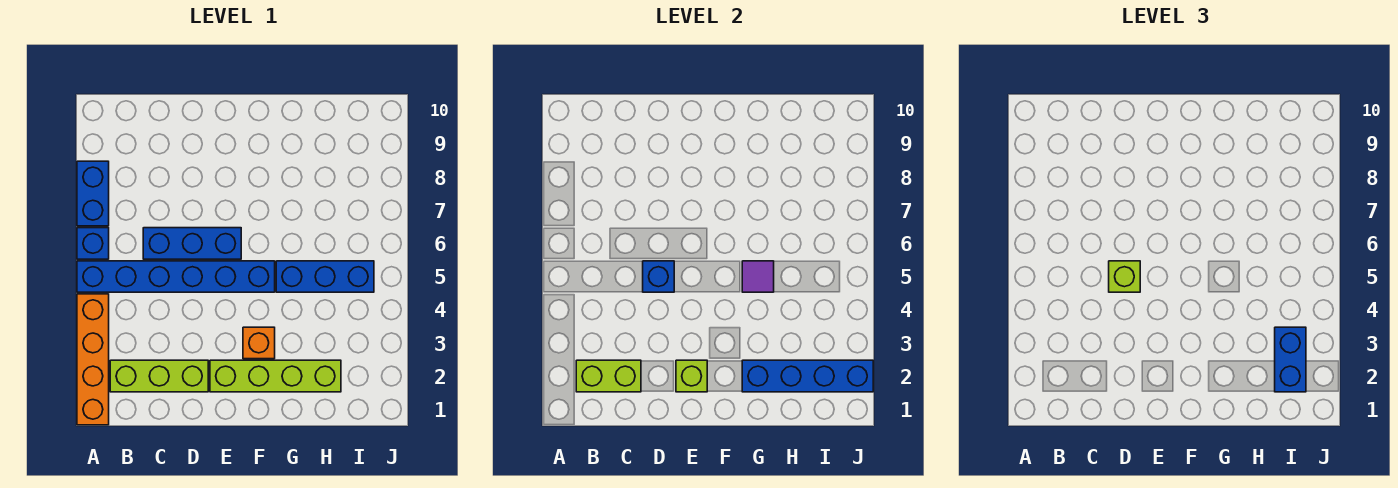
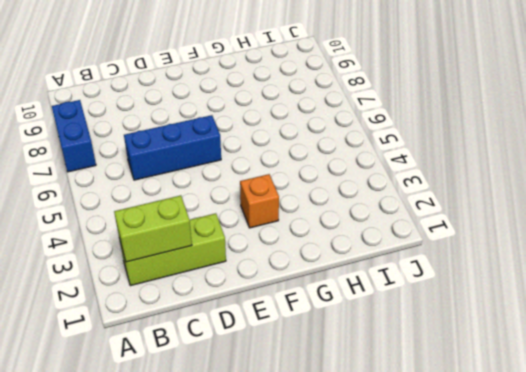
none -> orange 1x4 brick [77,294,109,425]
none -> blue 1x6 brick [77,261,275,292]
none -> blue 1x1 brick [77,228,109,259]

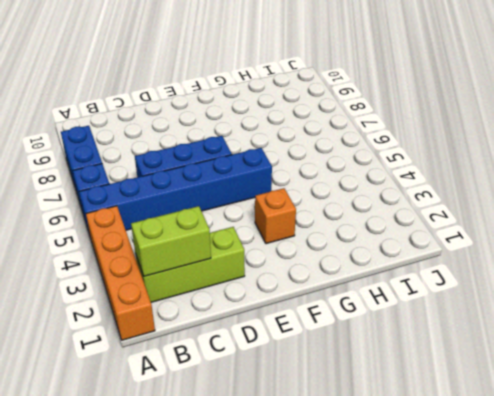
none -> lime 1x4 brick [210,360,341,392]
none -> blue 1x3 brick [276,261,374,292]
none -> blue 1x1 brick [643,261,674,292]

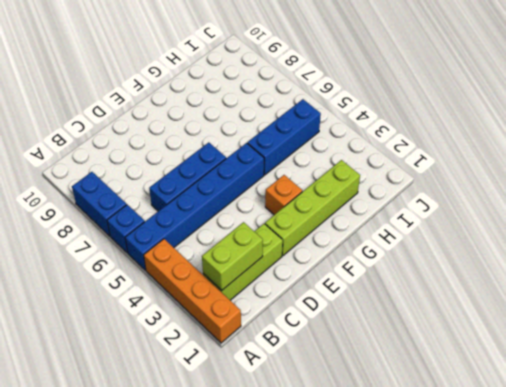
none -> blue 1x1 brick [643,261,674,292]
none -> lime 1x1 brick [676,360,707,392]
none -> blue 1x4 brick [742,360,873,392]

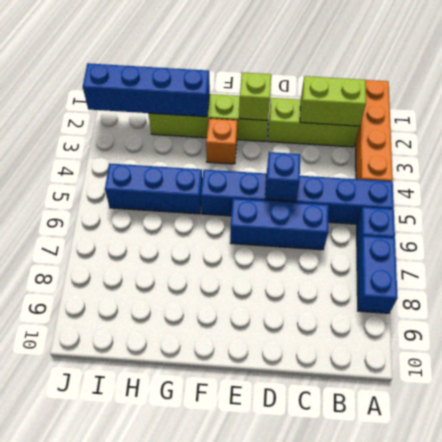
none -> purple 1x1 tile [742,261,774,292]
none -> lime 1x1 brick [1109,261,1140,292]
none -> blue 1x2 brick [1275,327,1306,392]

